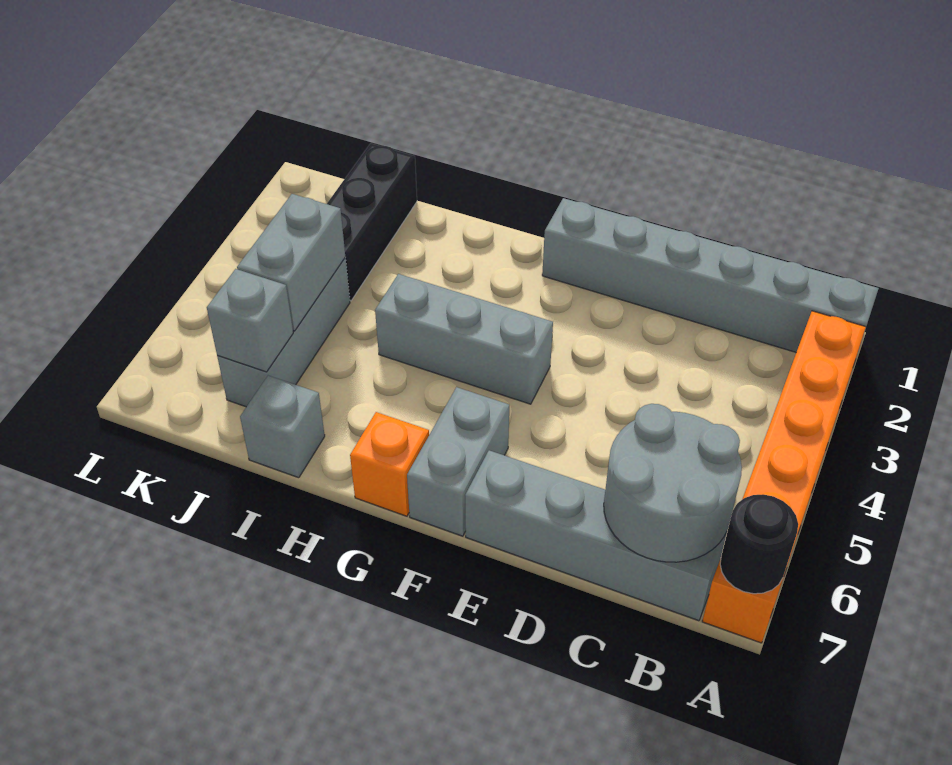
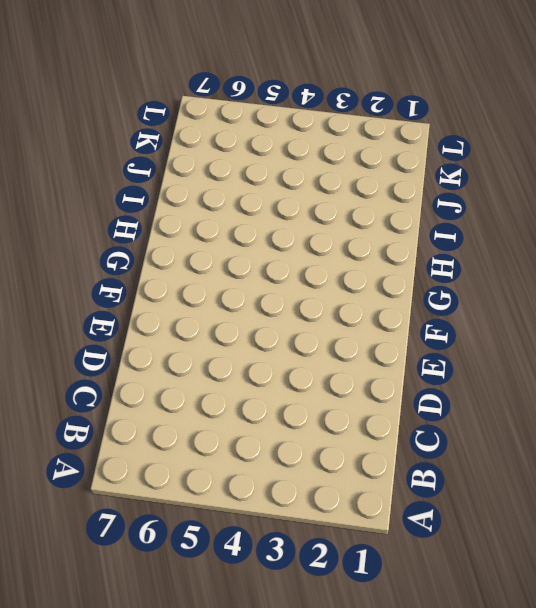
none -> grey 1x6 brick [542,198,879,352]
none -> orange 1x6 brick [702,311,866,643]
none -> grey 1x4 brick [465,450,727,621]

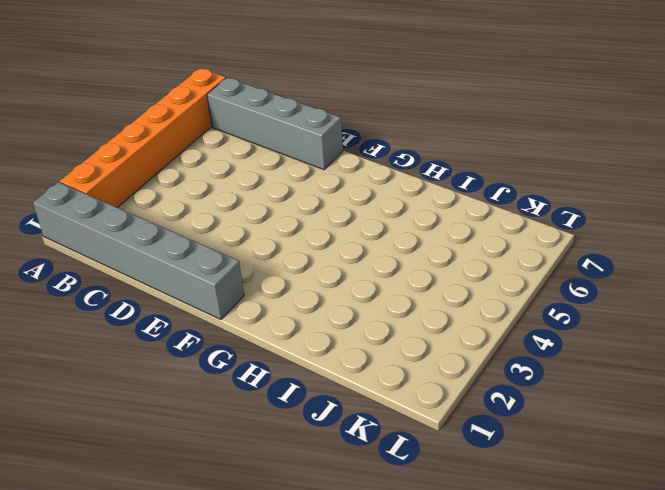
none -> grey 1x3 brick [375,274,553,404]
none -> grey 1x2 brick [407,387,509,536]
none -> orange 1x1 brick [350,412,429,516]

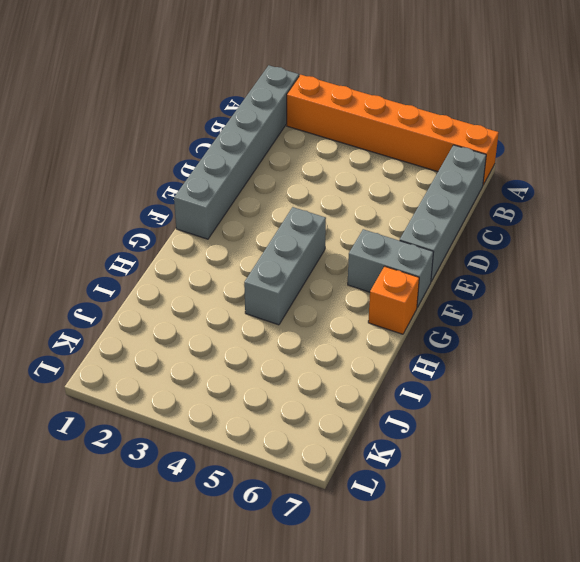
none -> grey 1x1 brick [240,376,325,478]
none -> black 1x3 brick [327,143,417,301]
none -> grey 1x3 brick [217,258,350,407]

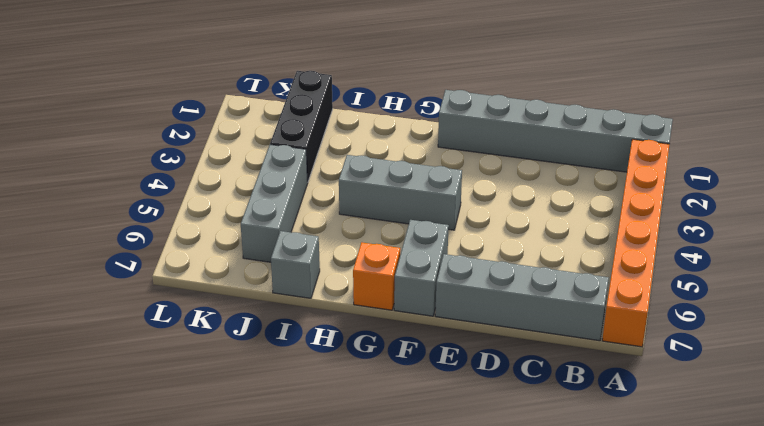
none -> black 1x1 round brick [720,494,798,594]
none -> grey 2x2 round brick [604,404,742,562]
none -> grey 1x2 brick [237,194,345,331]

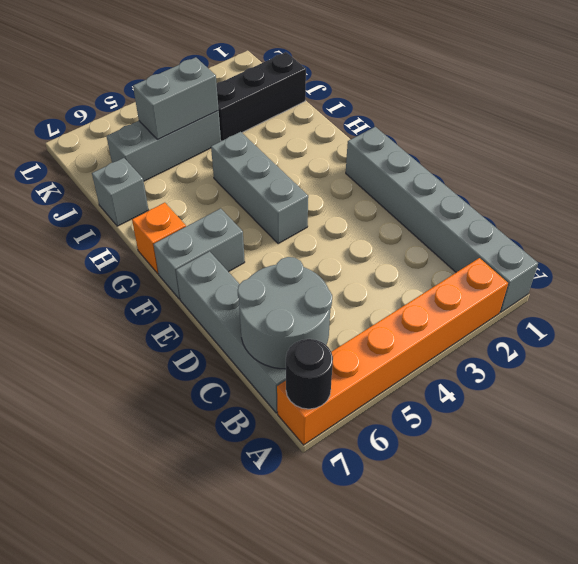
none -> grey 1x1 brick [207,269,293,372]

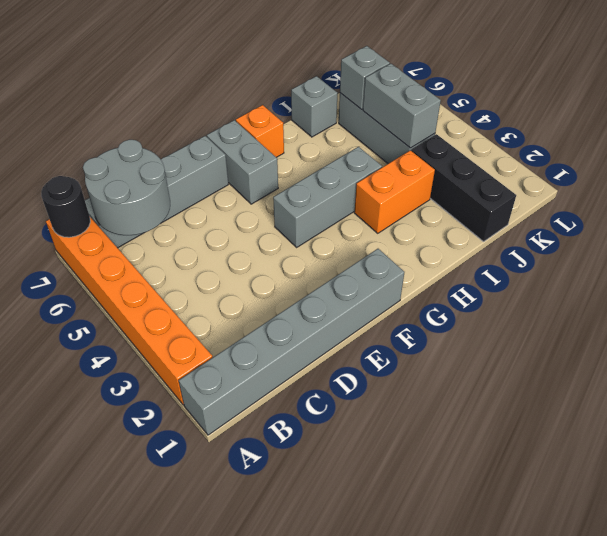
orange 1x2 brick [354,150,435,233] -> none

